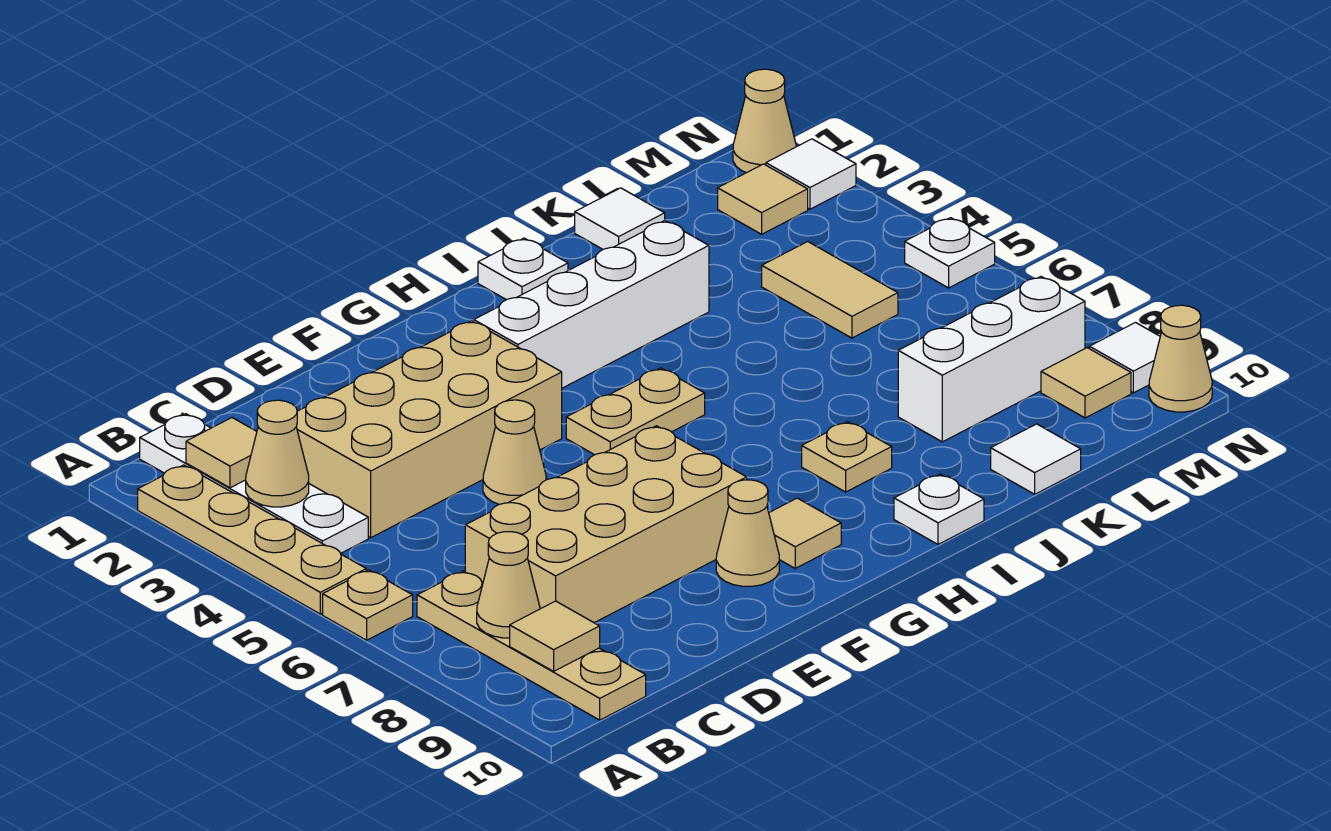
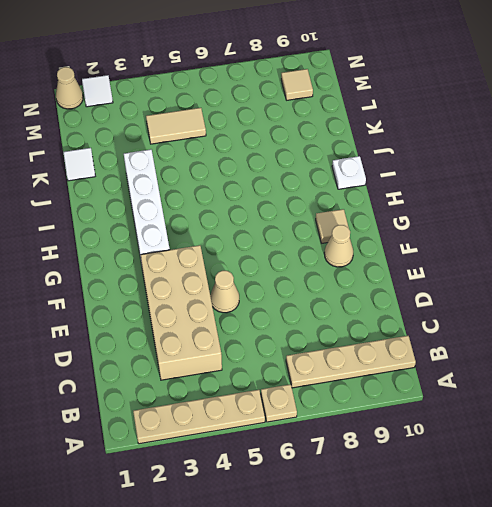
none -> white 1x4 plate [140,414,368,553]
none -> tan 2x4 brick [465,426,747,623]
none -> tan 1x2 plate [566,368,705,455]

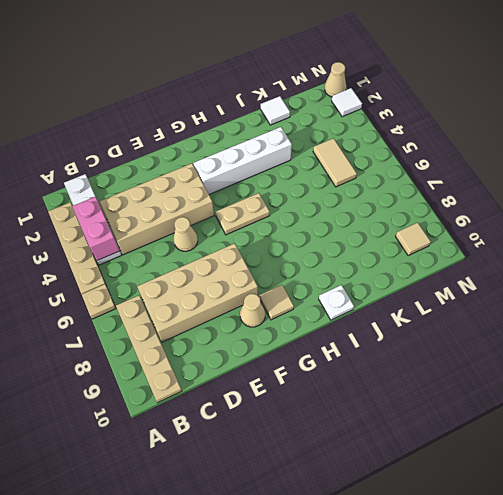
pink 1x2 brick [72,197,120,261] -> tan 1x1 cone [246,400,309,507]
none -> white 1x1 plate [478,238,568,300]
none -> tan 1x1 plate [802,422,892,492]
none -> white 1x3 brick [898,277,1085,442]

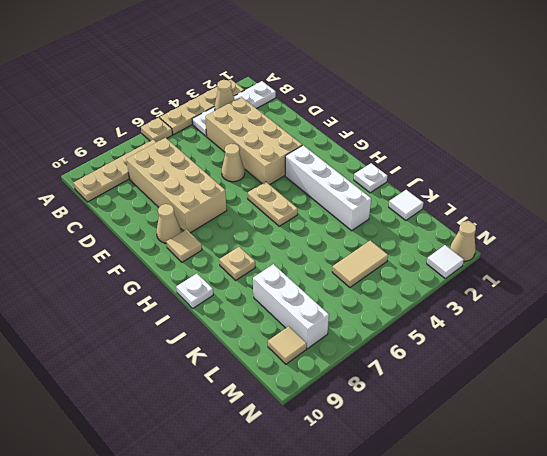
none -> white 1x1 tile [991,424,1081,494]
none -> tan 1x1 tile [718,164,808,234]
none -> white 1x1 plate [905,218,995,288]

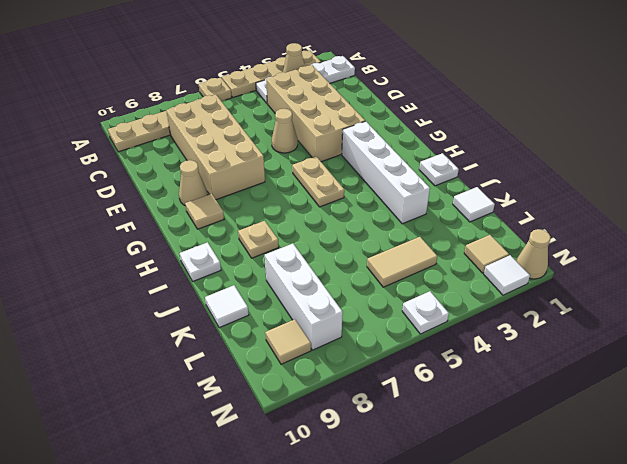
none -> white 1x1 tile [1089,323,1160,393]
none -> tan 1x1 cone [1149,305,1212,412]
none -> tan 1x1 tile [186,418,257,488]

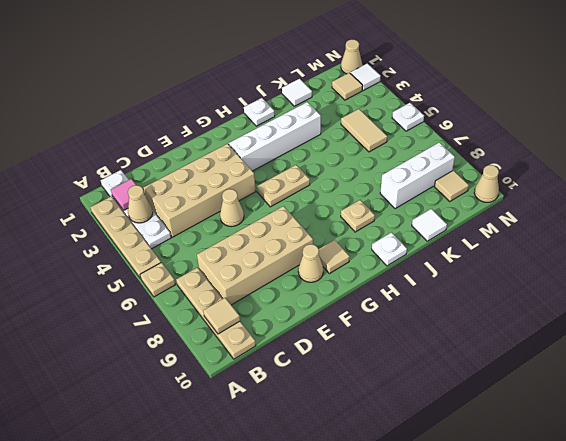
pink 1x1 tile [111,179,136,210] -> tan 1x1 tile [186,418,257,488]
none -> white 1x1 tile [1089,323,1160,393]
none -> tan 1x1 cone [477,532,540,638]

